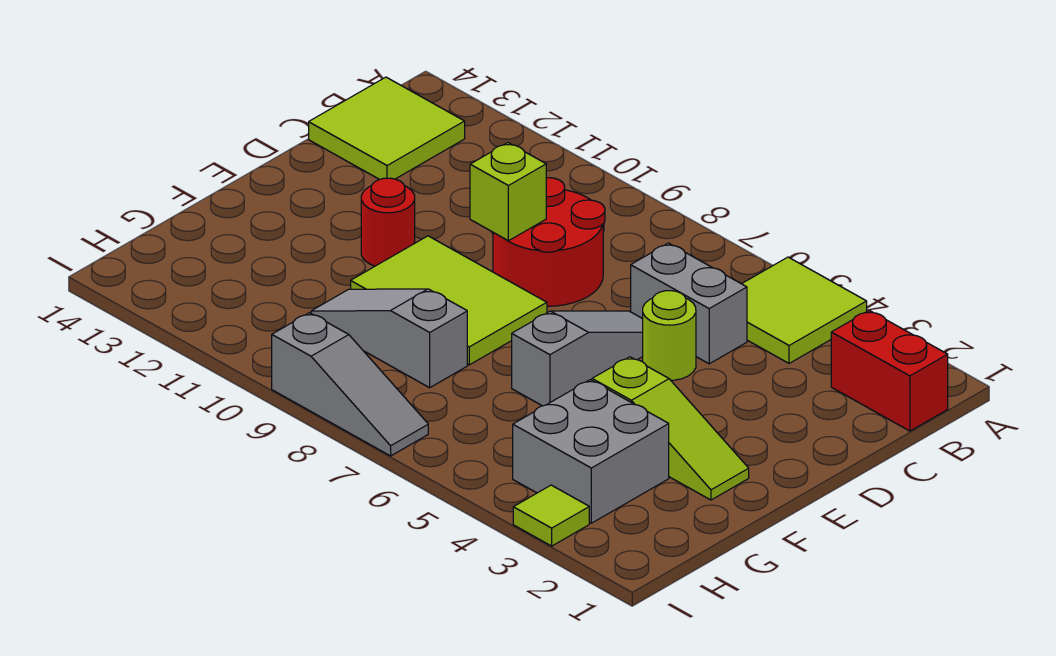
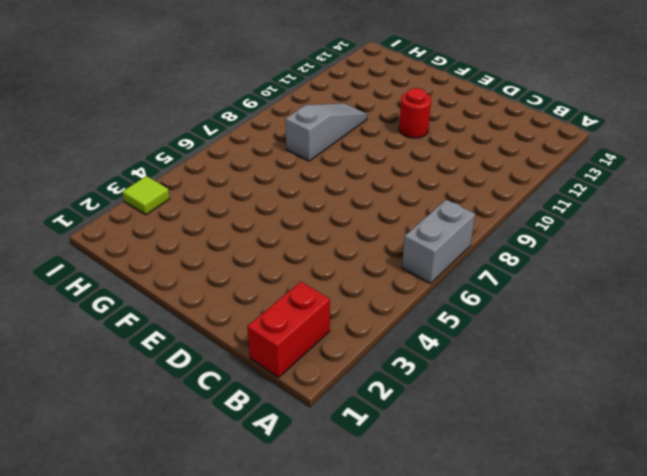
grey 1x2 brick [402,200,475,284] -> grey 1x2 brick moved to [631,243,747,364]
none -> lime 2x2 tile [742,257,867,363]
none -> lime 2x2 tile [309,77,465,179]
none -> red 2x2 round brick [493,178,605,306]

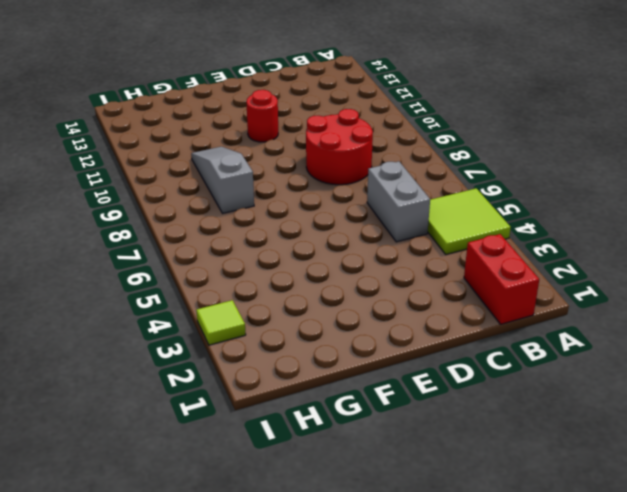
none -> lime 2x2 tile [309,77,465,179]
none -> lime 1x1 round brick [643,291,696,380]
none -> grey 1x3 slope [512,311,643,406]

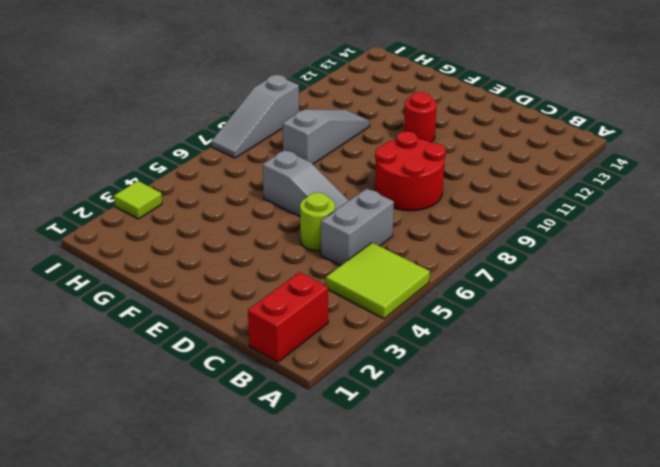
none -> lime 2x2 tile [309,77,465,179]
none -> lime 2x3 tile [351,236,547,365]
none -> lime 1x3 slope [592,357,749,500]

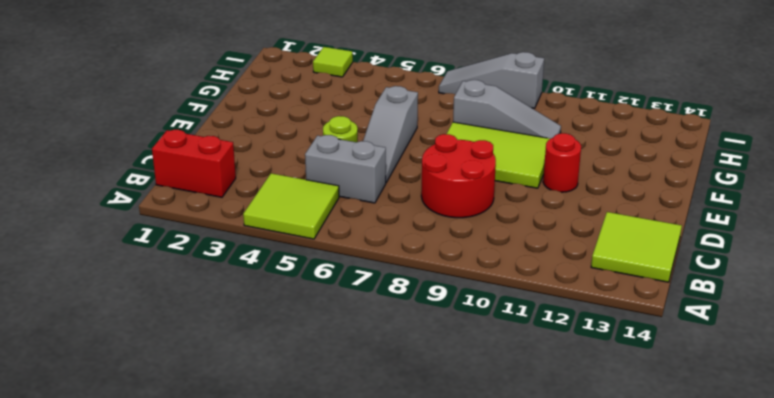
none -> lime 1x3 slope [592,357,749,500]
none -> grey 2x2 brick [513,380,669,523]
none -> lime 1x1 brick [470,143,546,241]

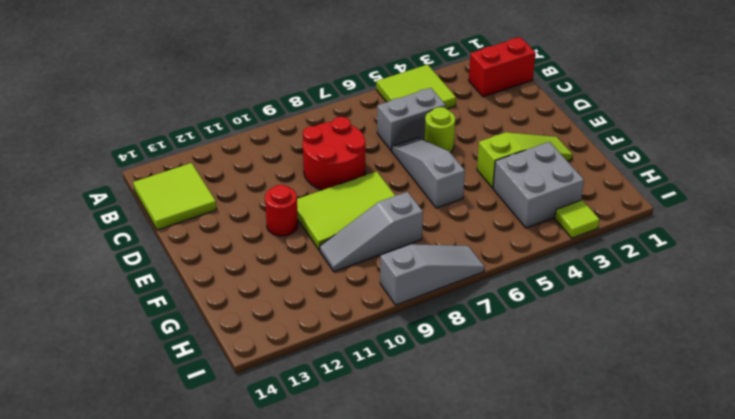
none -> lime 1x1 brick [470,143,546,241]

